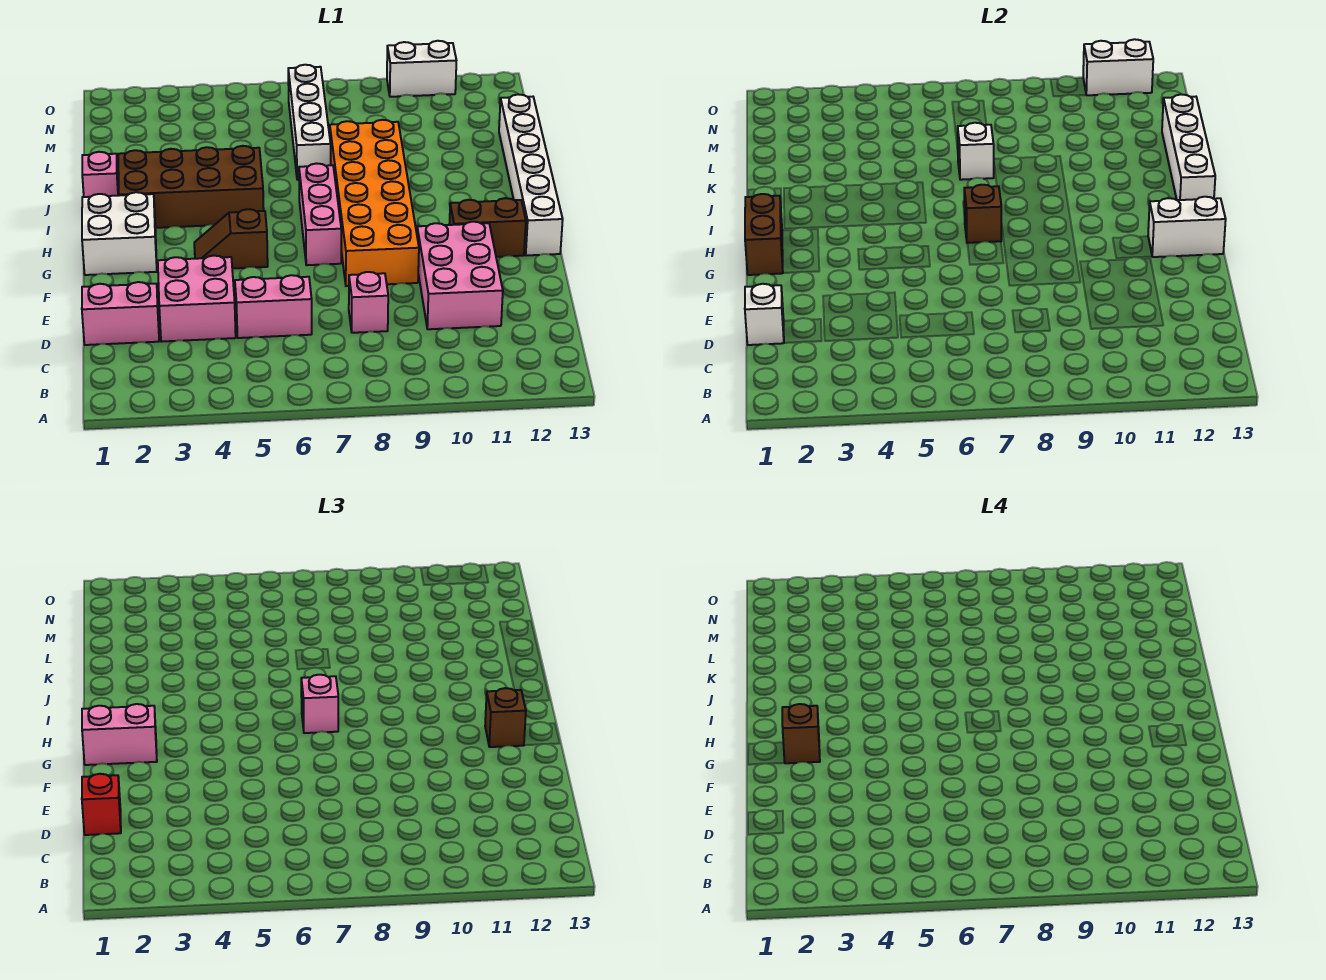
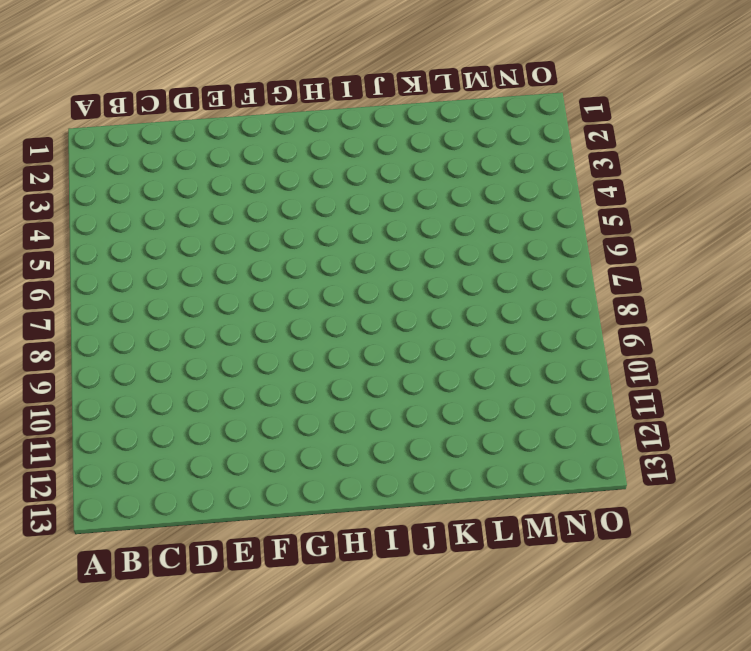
none -> pink 1x2 brick [82,282,159,345]
none -> pink 2x2 brick [158,256,236,342]
none -> pink 1x2 brick [235,275,312,338]

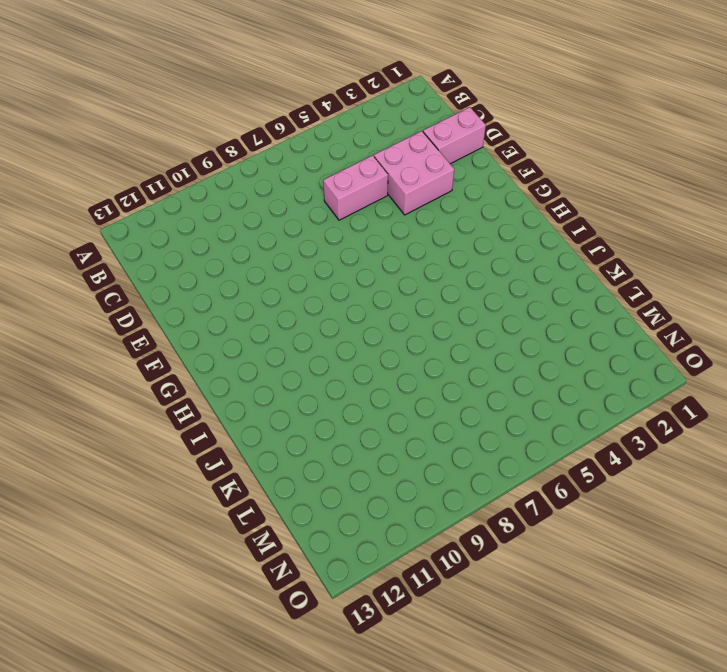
none -> pink 1x1 brick [349,272,388,333]
none -> pink 2x3 brick [417,222,503,329]
none -> orange 2x6 brick [330,120,419,286]

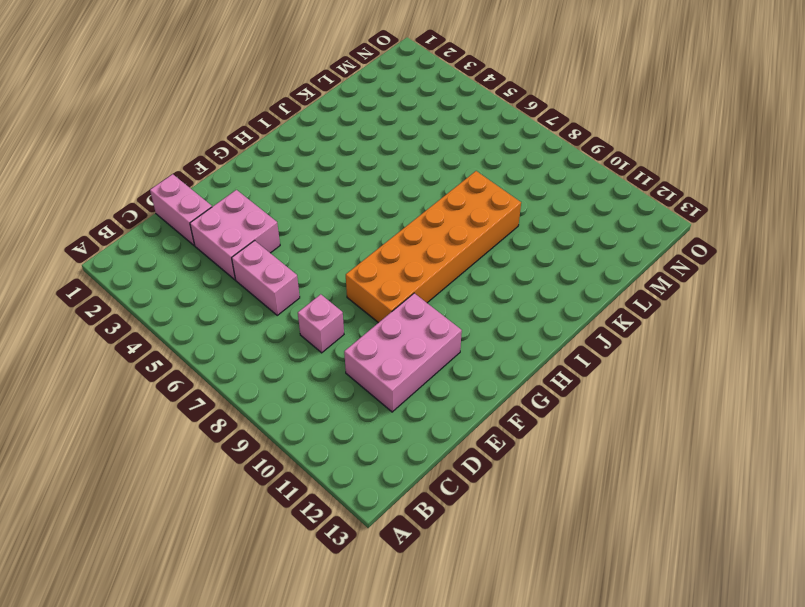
none -> white 2x2 brick [82,192,157,275]
none -> brown 1x2 slope [194,209,268,268]
none -> pink 1x3 brick [299,163,341,265]

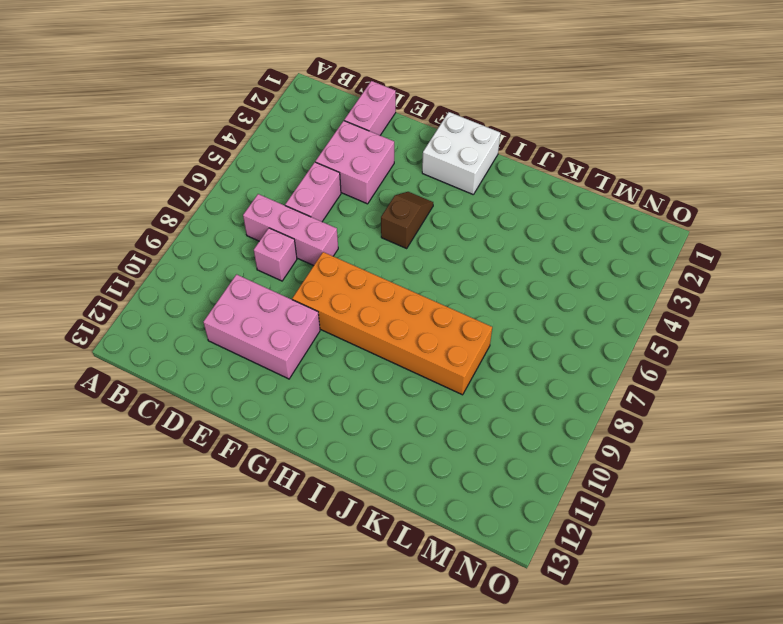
pink 1x3 brick [243,194,338,266] -> pink 1x3 brick moved to [299,163,341,265]
none -> brown 1x2 brick [449,198,526,257]
none -> white 1x6 brick [499,94,563,255]
none -> brown 2x4 brick [118,146,264,228]

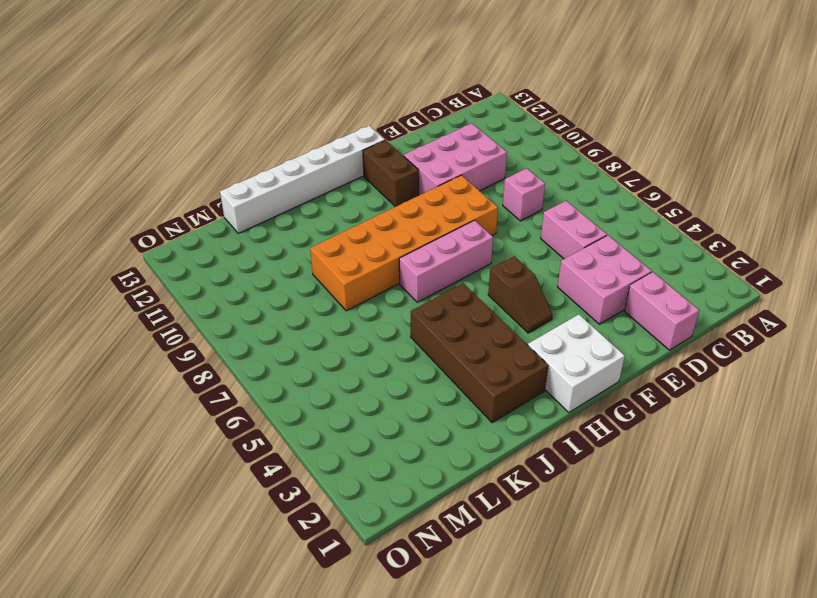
none -> pink 1x1 brick [82,152,119,197]
none -> white 1x4 brick [288,65,331,180]
none -> white 1x2 brick [387,41,456,97]

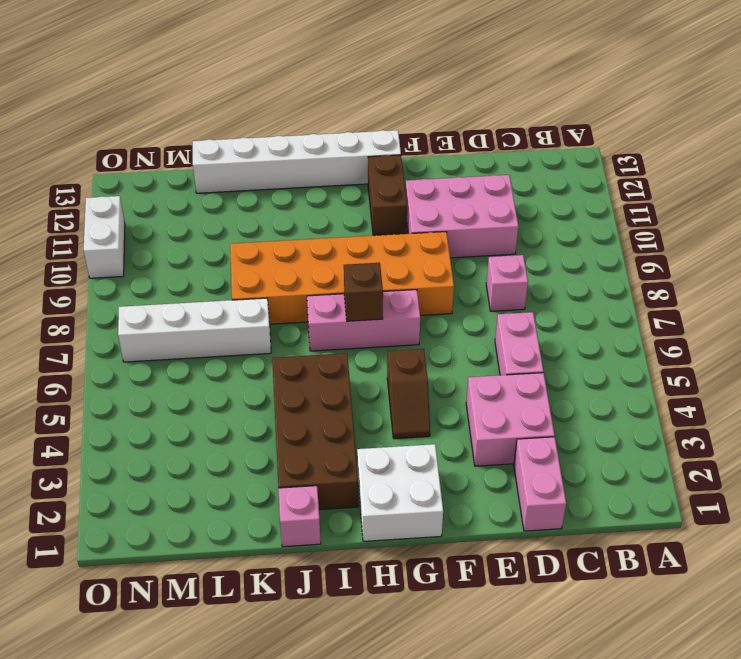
none -> white 1x1 brick [745,284,784,345]
none -> brown 1x2 brick [745,194,783,275]
none -> white 1x2 brick [1148,197,1226,257]

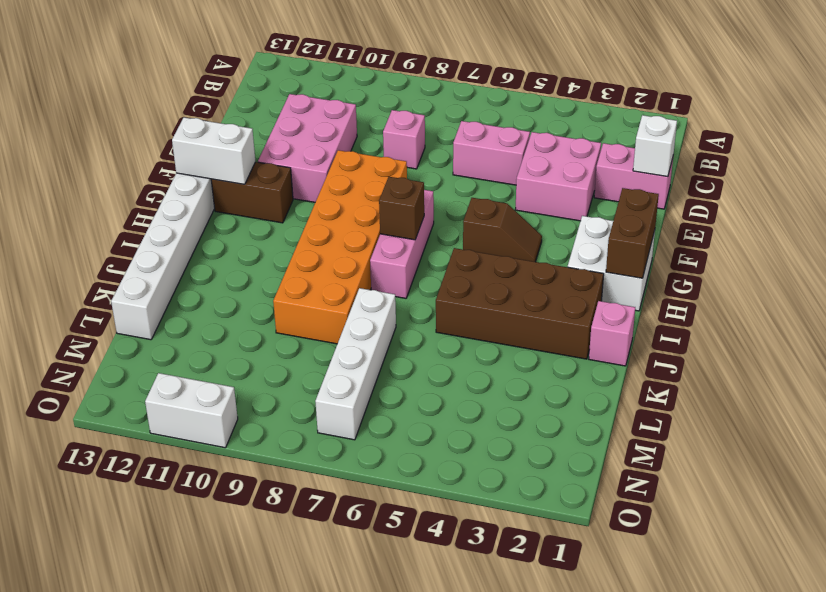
none -> white 1x4 brick [1162,94,1215,200]
none -> white 1x1 brick [958,123,994,180]
none -> white 1x2 brick [1083,39,1153,95]

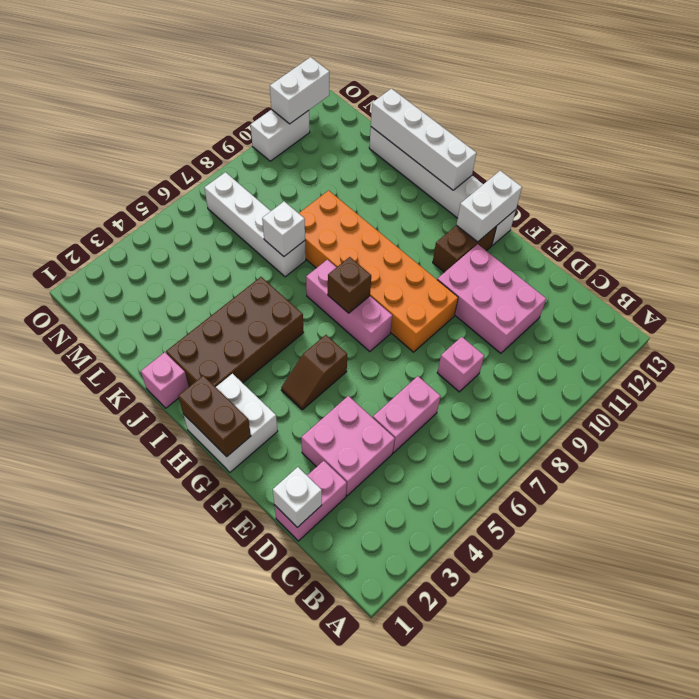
none -> red 1x1 brick [82,774,121,835]
none -> pink 1x2 brick [82,704,157,765]
none -> brown 1x1 brick [485,688,526,747]

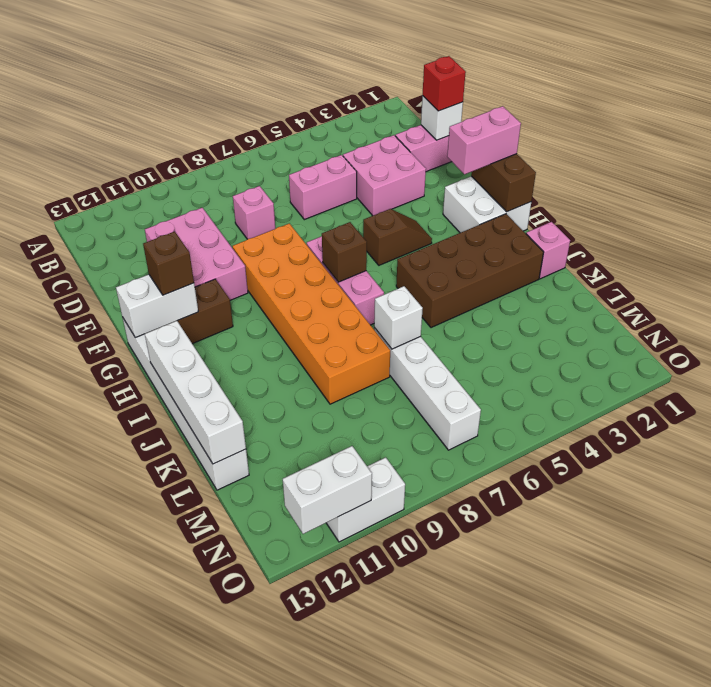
none -> pink 1x1 brick [301,675,338,733]
none -> brown 1x1 brick [782,704,820,763]

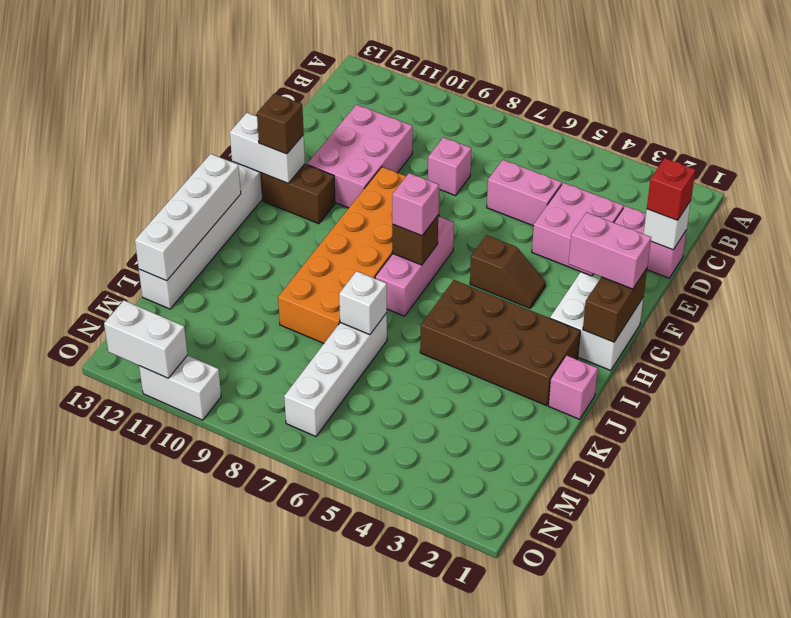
none -> brown 1x1 brick [782,704,820,763]

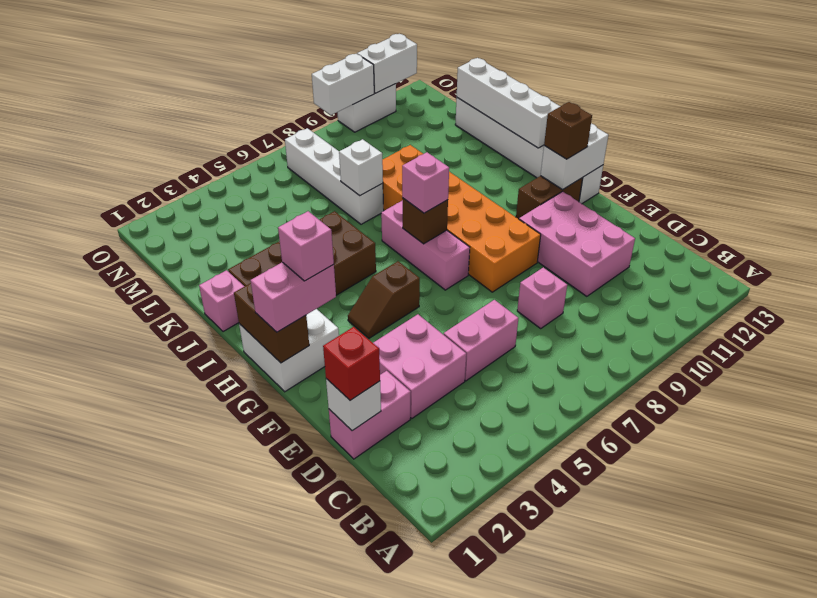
pink 1x1 brick [278,211,334,281] -> brown 1x1 brick [782,704,820,763]
white 1x2 brick [312,54,374,115] -> none

